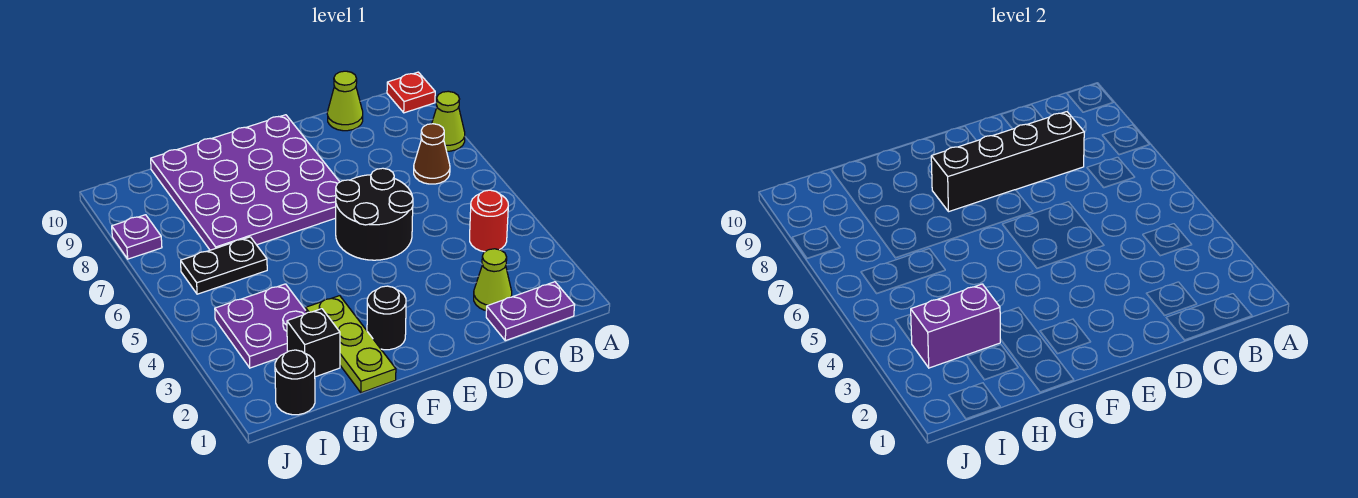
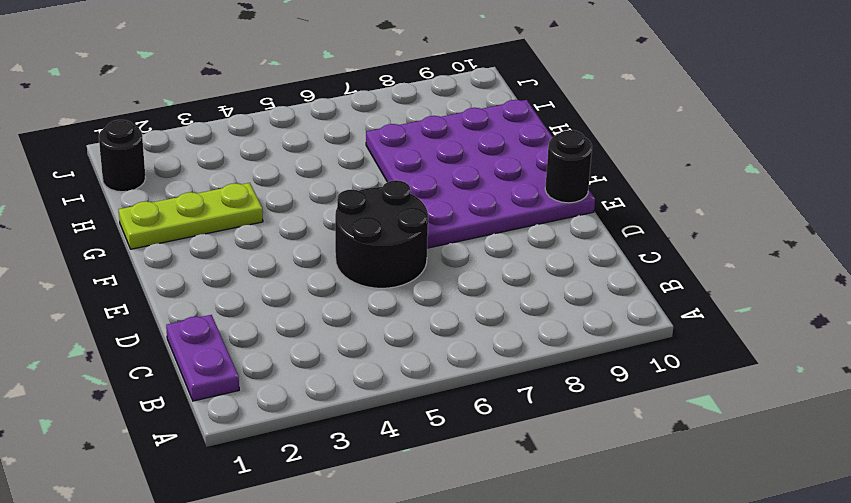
black 1x1 round brick [545,130,592,203] -> black 1x1 round brick moved to [367,286,406,350]
none -> lime 1x1 cone [432,91,465,151]
none -> red 1x1 plate [387,72,435,113]
none -> red 1x1 round brick [470,190,508,252]

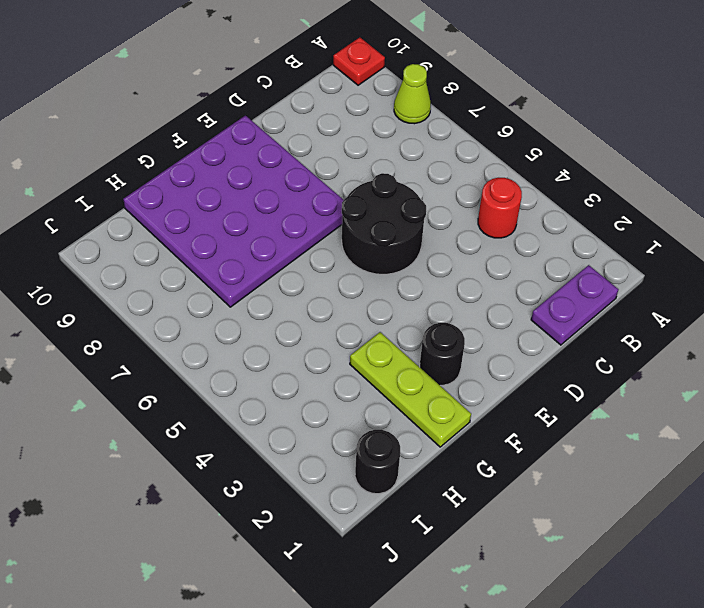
none -> brown 1x1 cone [414,124,450,184]
none -> lime 1x1 cone [474,249,512,311]
none -> lime 1x1 cone [327,71,363,131]

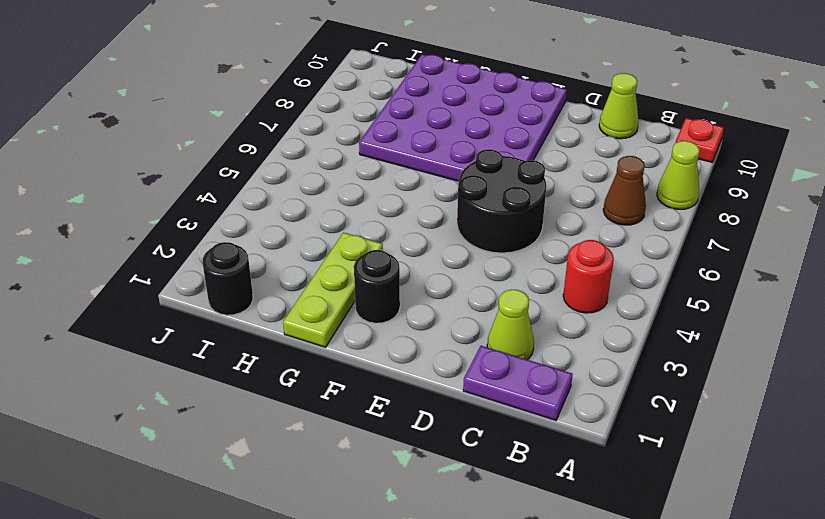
none -> black 1x1 brick [287,309,340,377]
none -> purple 2x2 plate [215,284,307,368]
none -> black 1x2 plate [181,237,267,294]

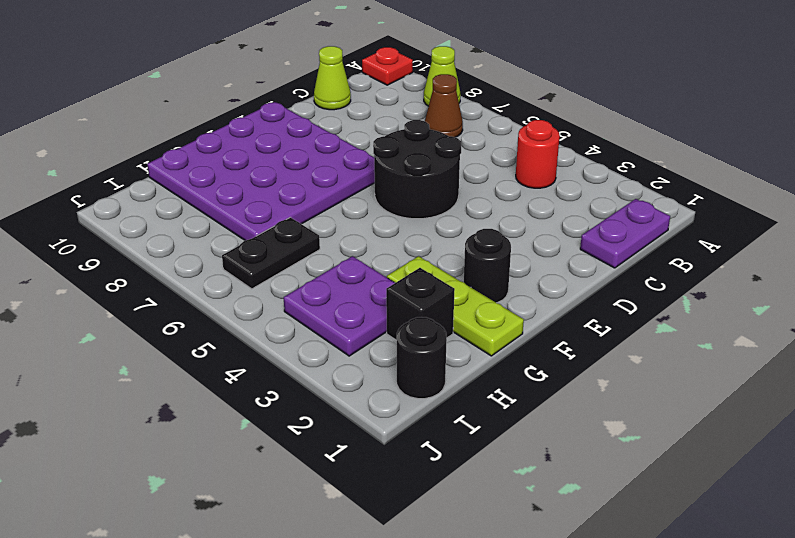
none -> lime 1x1 cone [474,249,512,311]
none -> purple 1x1 plate [112,215,162,259]
none -> black 1x4 brick [931,112,1084,212]

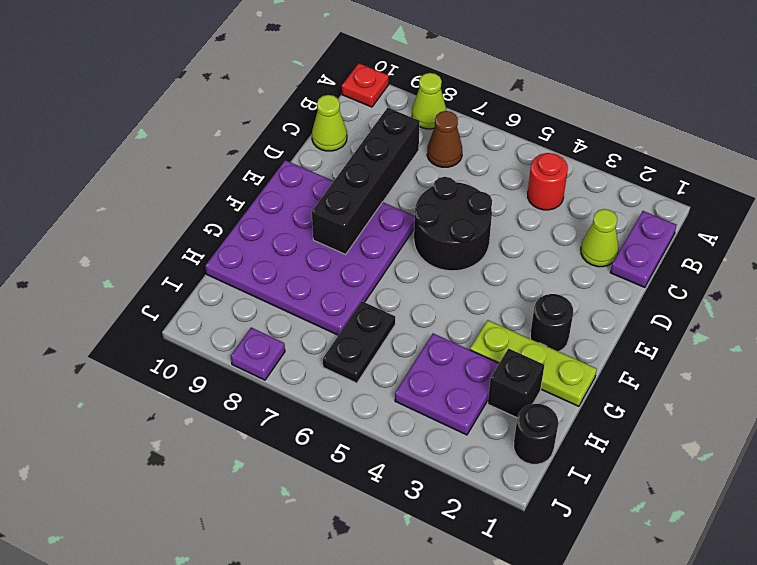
none -> purple 1x2 brick [911,284,1000,368]

